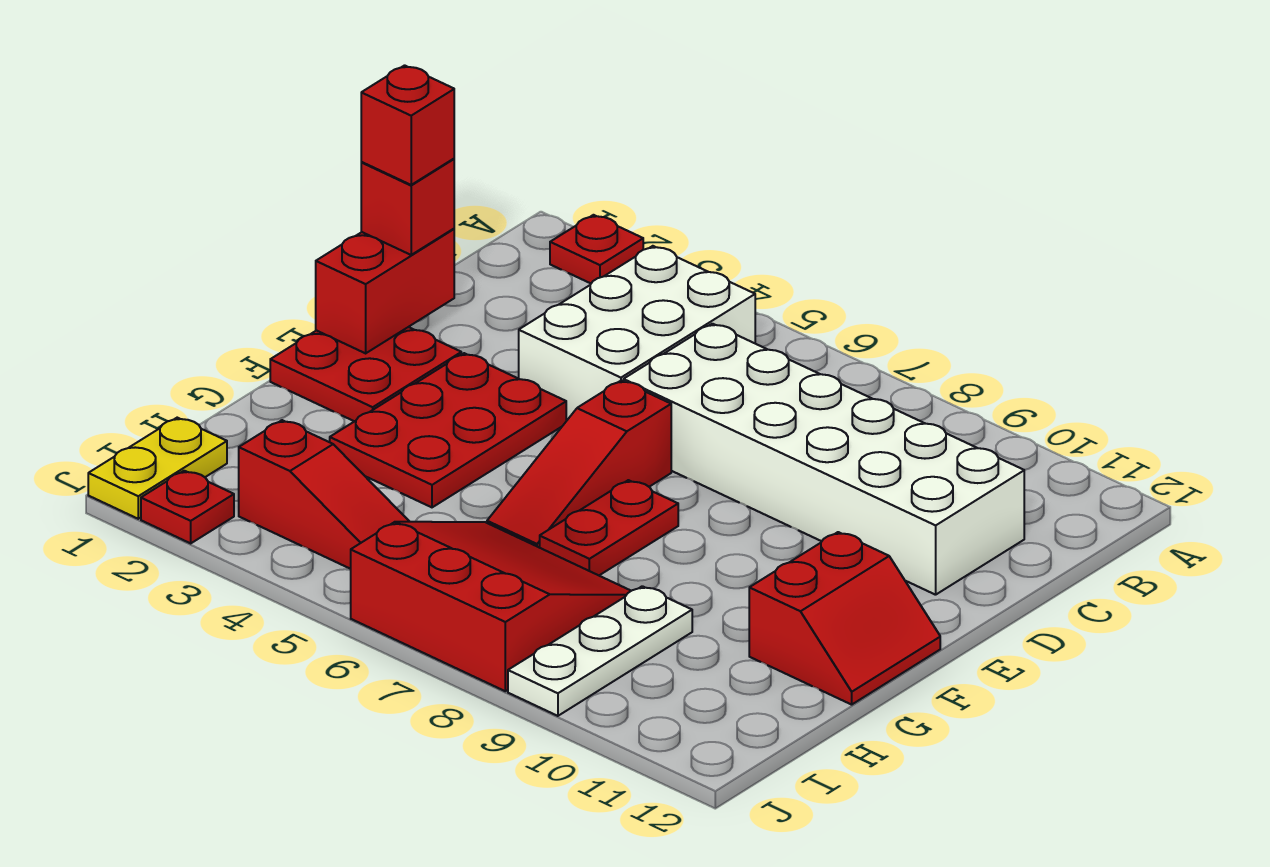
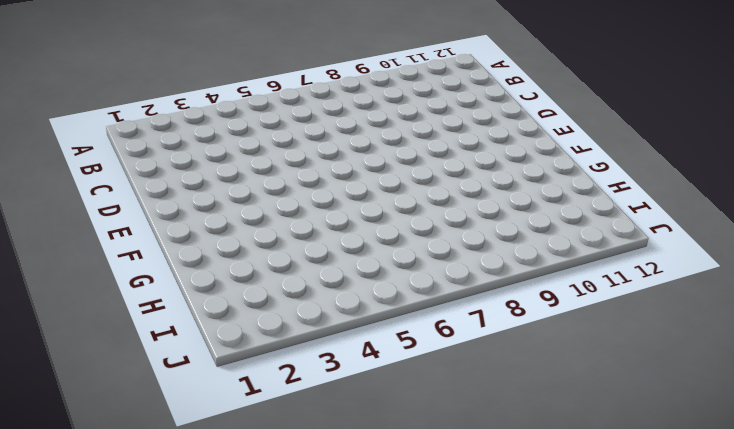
none -> red 1x1 plate [550,215,643,283]
none -> white 2x3 brick [519,246,755,421]
none -> white 2x6 brick [624,324,1024,595]

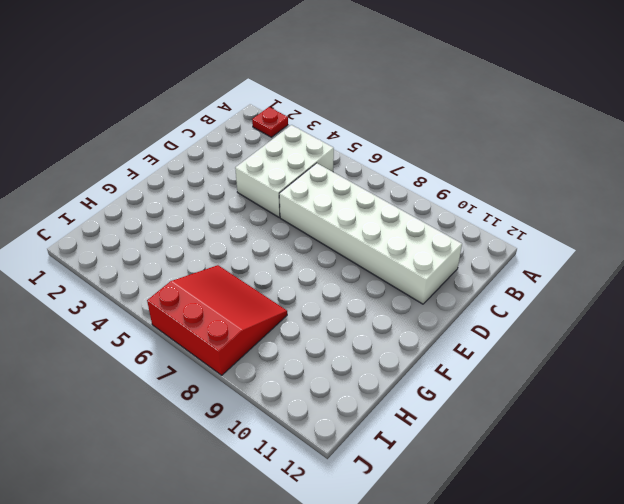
none -> red 2x2 plate [270,327,461,421]
none -> red 2x3 plate [330,353,566,507]
none -> red 1x3 slope [487,380,671,548]

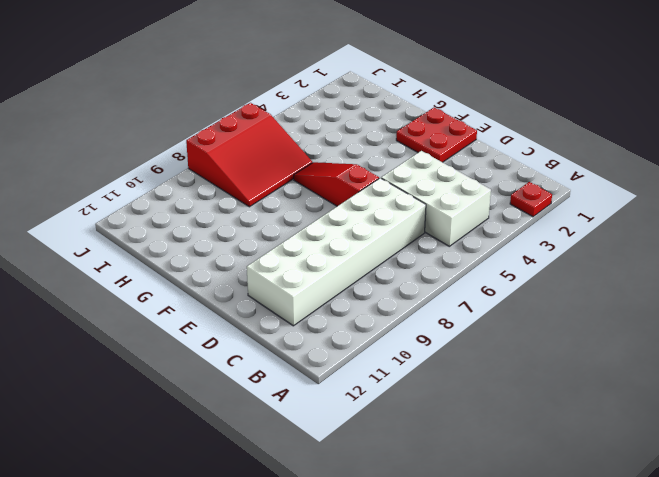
none -> red 2x3 plate [330,353,566,507]
none -> red 1x2 plate [540,480,678,575]
none -> red 2x2 slope [749,532,940,705]

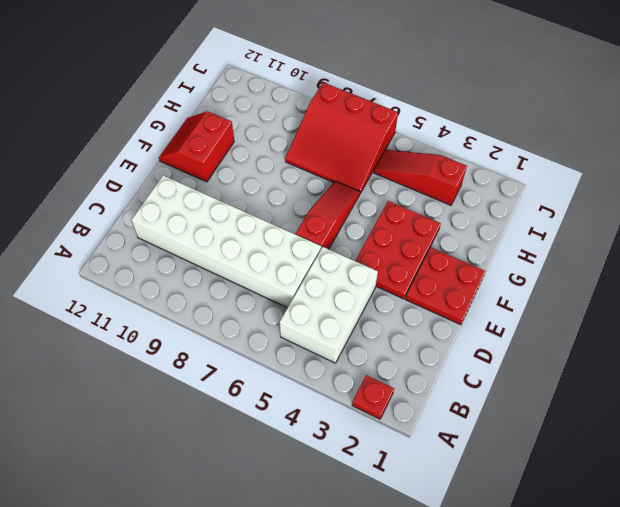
none -> red 1x2 plate [540,480,678,575]
none -> white 1x3 plate [508,586,692,716]
none -> yellow 1x2 plate [88,418,227,519]

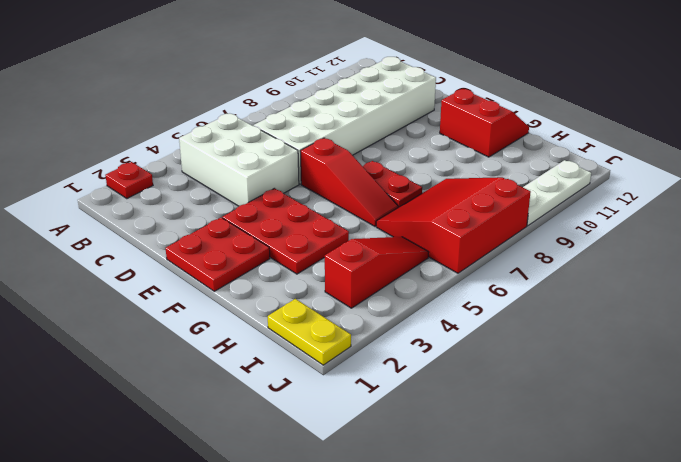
white 1x3 plate [523,160,591,226] -> white 1x3 plate turned to [508,586,692,716]
none -> red 1x1 plate [141,471,234,543]
none -> red 1x2 brick [316,229,454,353]
none -> red 1x1 brick [361,159,454,255]

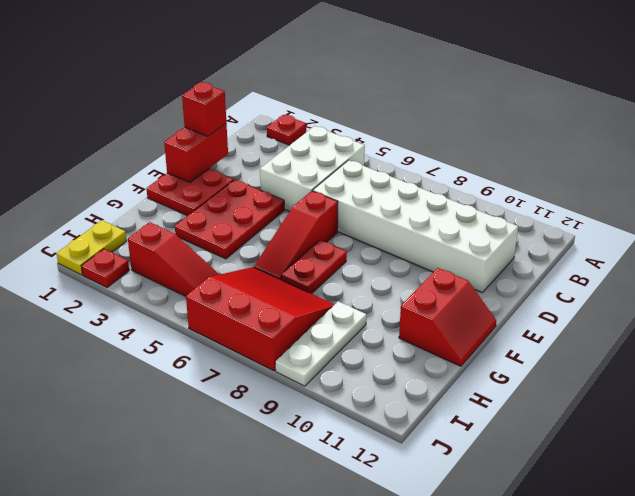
none -> red 1x1 brick [361,65,454,185]

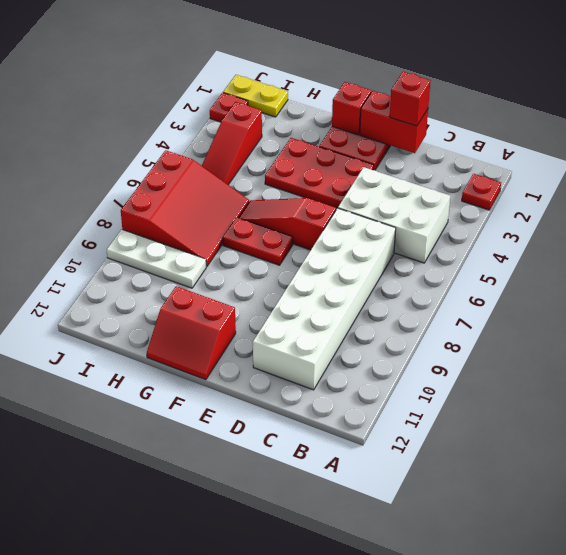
red 1x1 brick [332,82,371,135] -> red 1x1 brick moved to [361,65,454,185]

